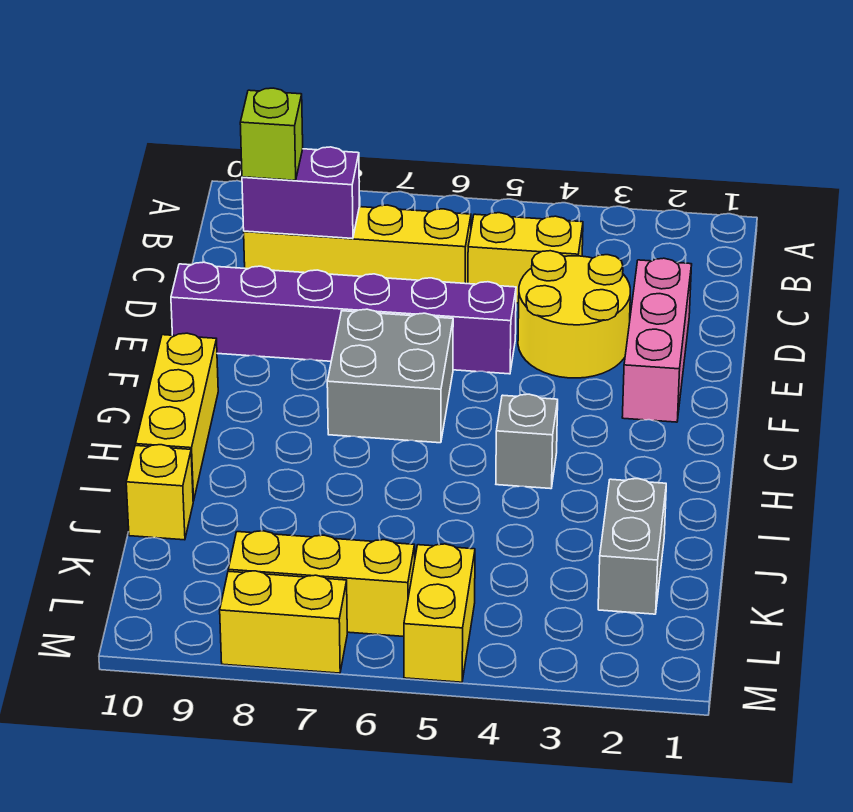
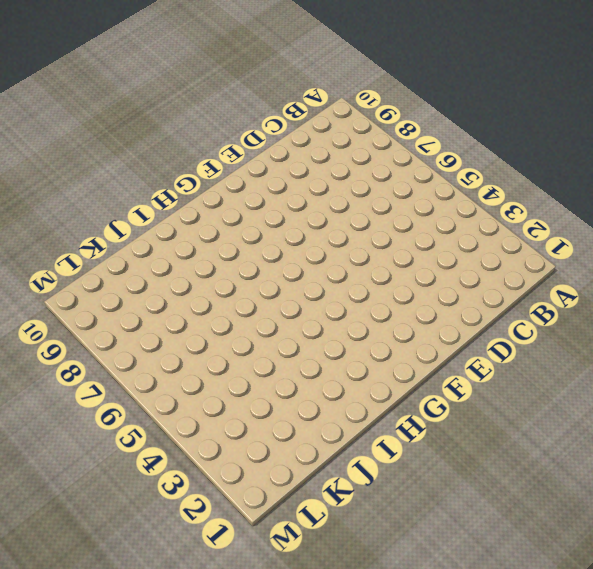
none -> yellow 1x2 brick [468,213,583,303]
none -> yellow 1x4 brick [244,205,471,284]
none -> pink 1x3 brick [622,258,692,422]

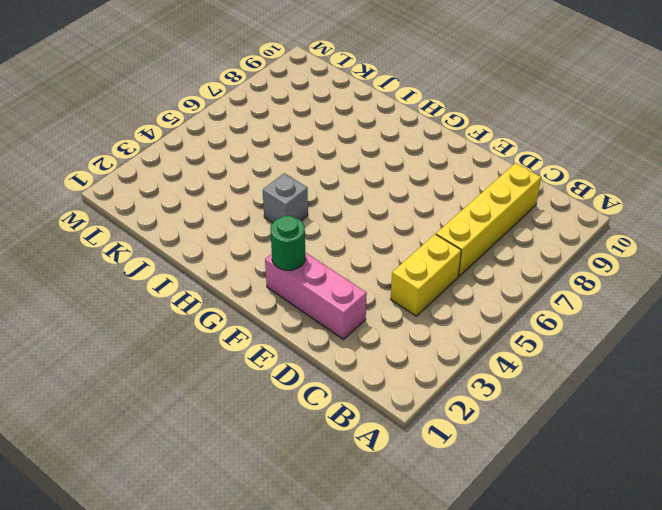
green 1x1 round brick [270,216,305,270] -> none
none -> yellow 2x2 round brick [518,251,630,378]
none -> purple 1x6 brick [171,262,516,374]
none -> grey 2x2 brick [327,309,453,443]

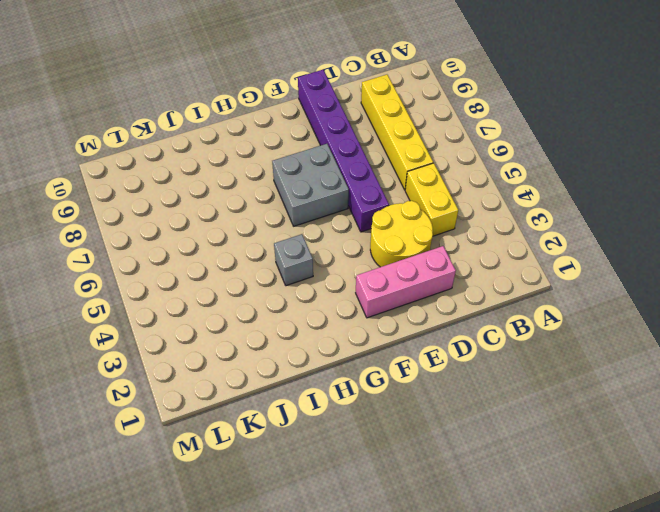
none -> yellow 1x3 brick [136,333,218,501]
none -> grey 1x2 brick [598,478,666,614]
none -> yellow 1x1 brick [126,445,193,540]

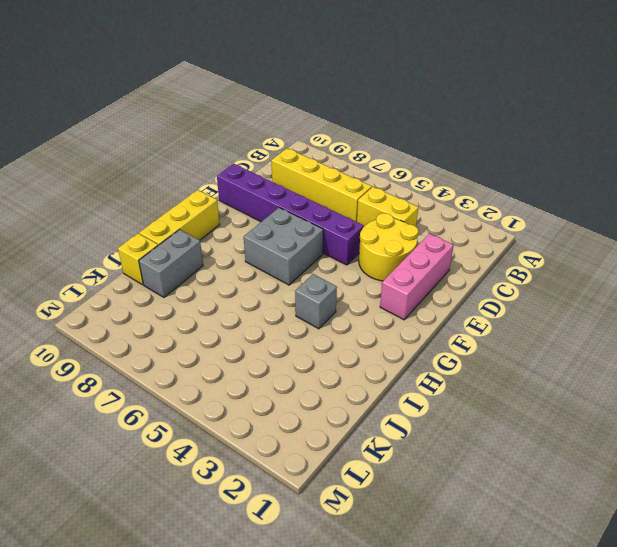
grey 1x2 brick [139,230,203,297] -> grey 1x2 brick moved to [598,478,666,614]
none -> yellow 1x2 brick [404,544,475,682]
none -> yellow 1x3 brick [228,531,415,636]
none -> yellow 1x2 brick [220,571,347,673]

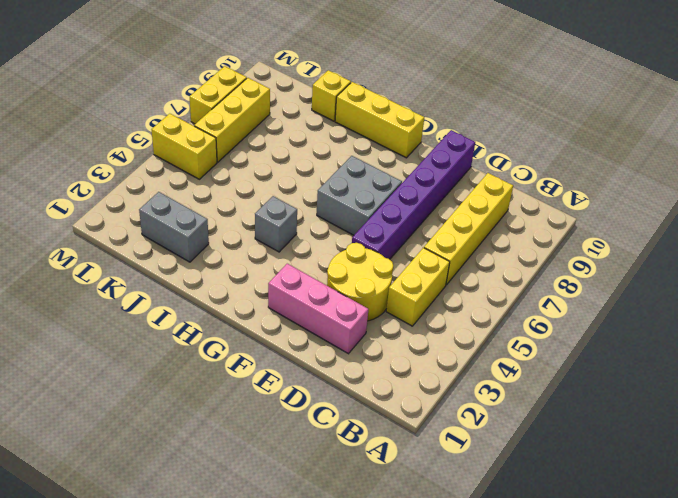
none -> purple 1x2 brick [242,147,359,239]
none -> lime 1x1 brick [240,88,303,180]

